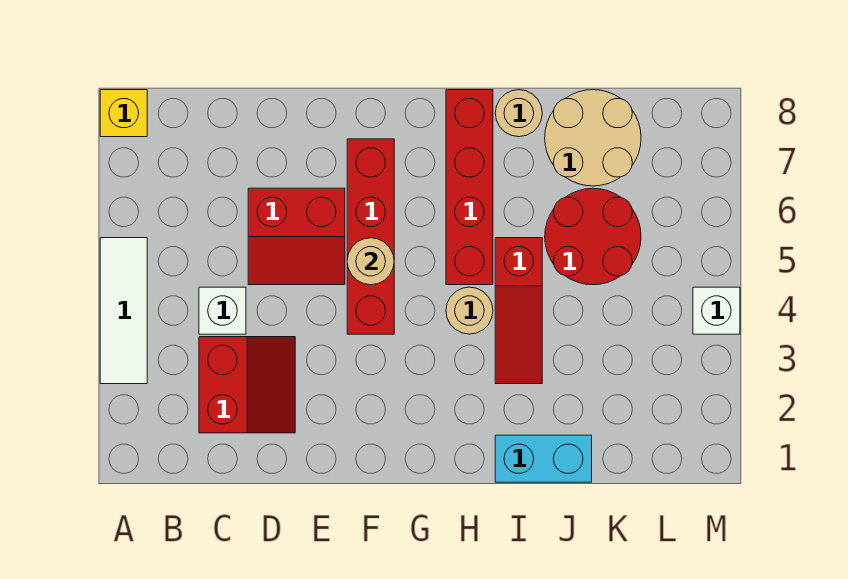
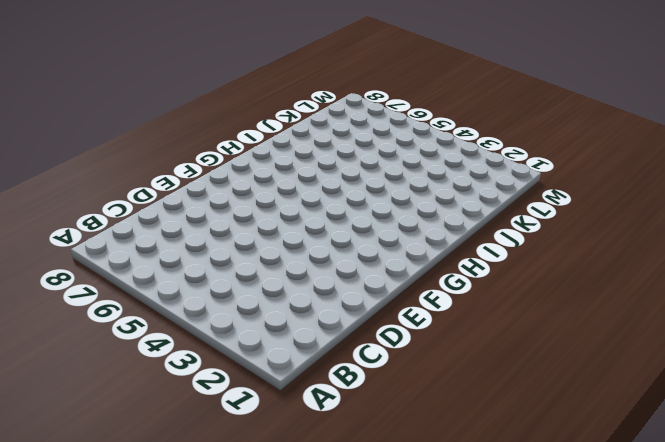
none -> white 1x3 tile [100,238,147,384]
none -> yellow 1x1 brick [100,90,147,137]
none -> red 2x2 slope [199,337,295,433]

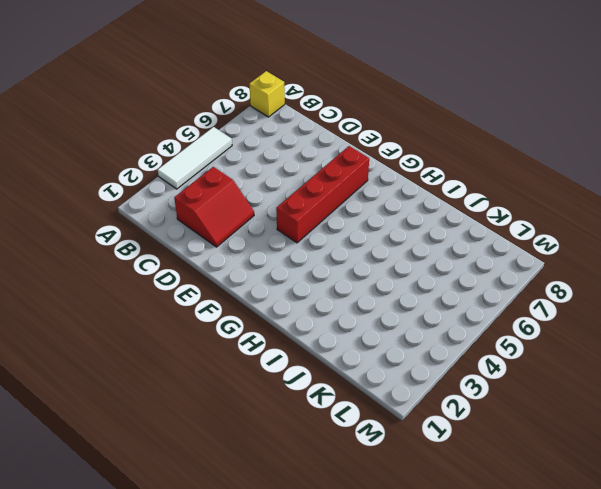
none -> white 1x1 brick [199,287,246,334]
none -> red 2x2 slope [248,188,345,285]
none -> tan 1x1 round brick [446,287,493,334]

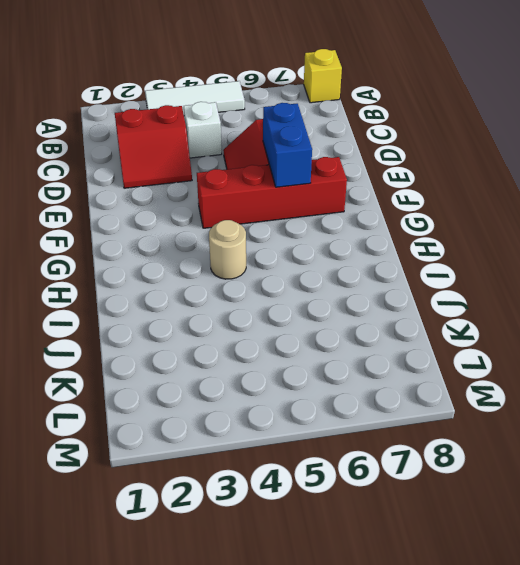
blue 1x2 brick [263,103,312,187] -> none
none -> red 1x4 brick [446,90,493,285]
none -> cyan 1x2 brick [495,435,592,482]
none -> red 1x3 slope [495,238,542,384]

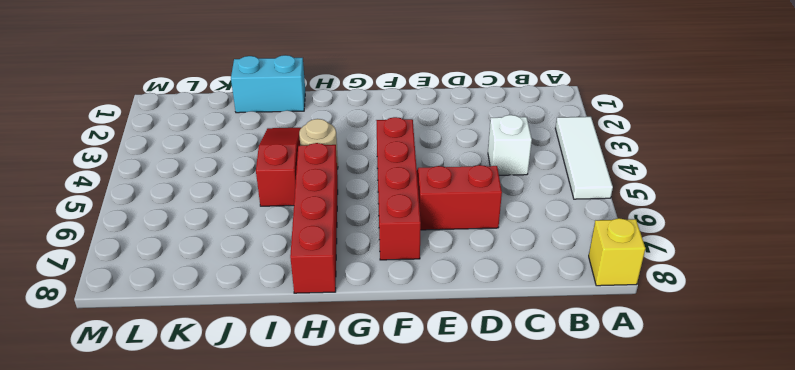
none -> red 2x2 slope [199,337,295,433]
none -> tan 1x1 round brick [495,90,542,137]
none -> red 2x2 round brick [545,188,641,285]

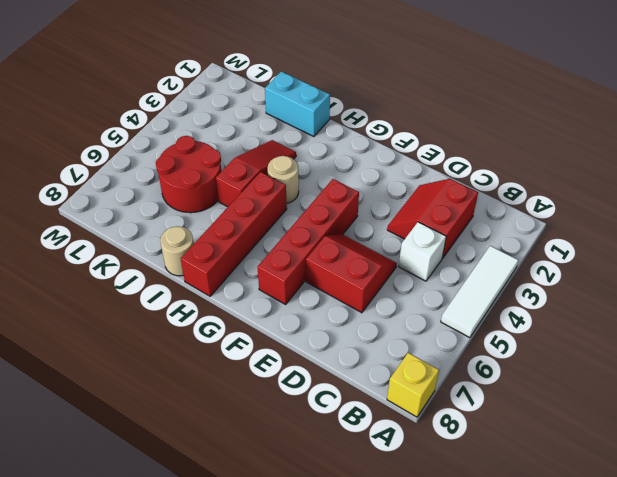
none -> tan 2x2 round brick [545,90,641,186]
none -> white 1x1 brick [693,287,740,334]
none -> tan 1x1 round brick [347,238,394,285]

